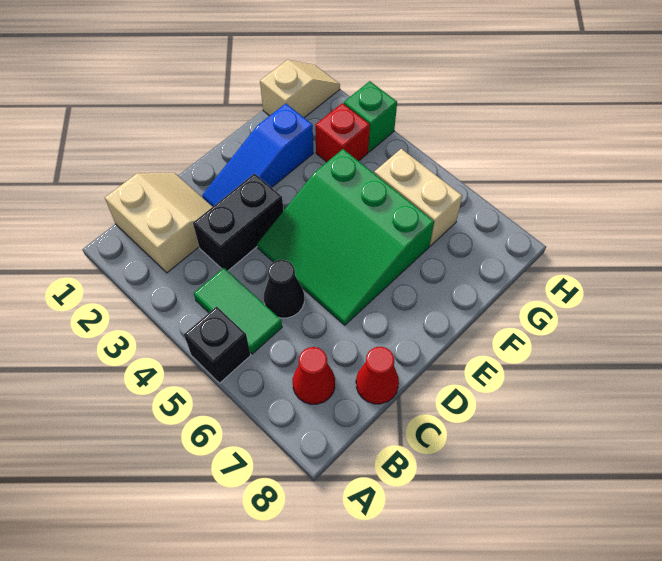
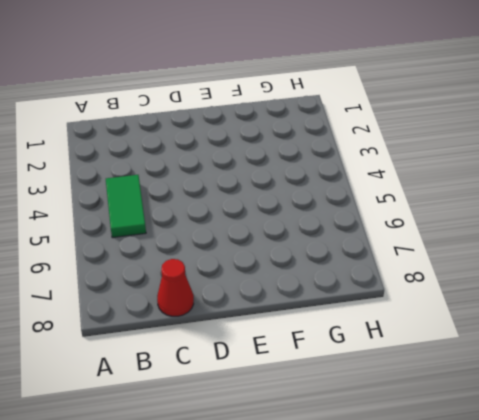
none -> black 1x1 brick [184,306,251,383]
none -> tan 2x2 slope [105,173,212,273]
none -> red 1x1 cone [293,347,335,404]

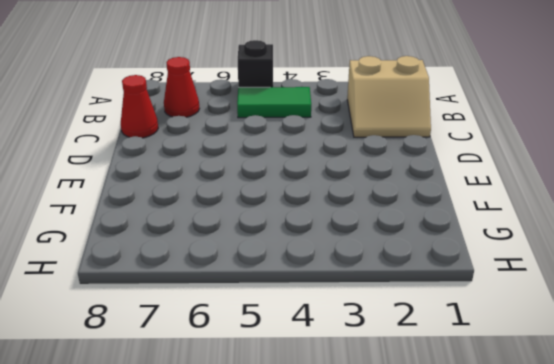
none -> black 1x2 brick [193,173,283,271]
none -> black 1x1 cone [264,260,304,318]
none -> blue 1x3 slope [202,104,313,207]

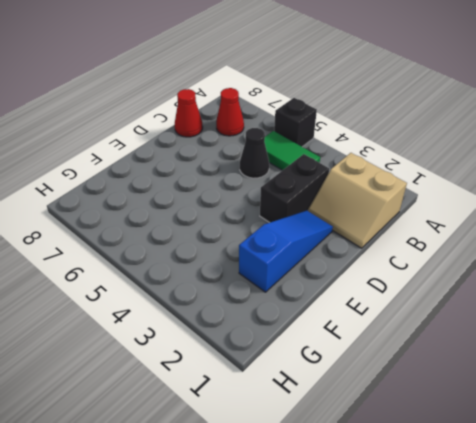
none -> green 3x3 slope [257,149,434,325]
none -> tan 1x2 slope [260,60,340,118]
none -> red 1x1 brick [315,103,370,162]

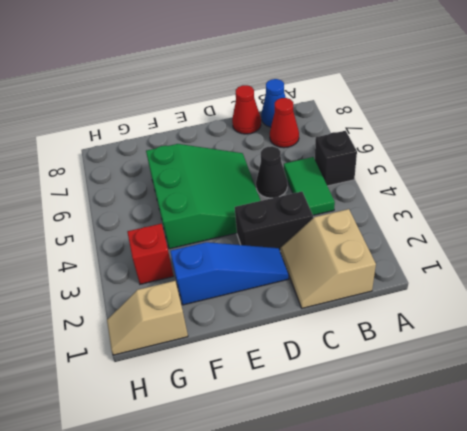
blue 1x1 cone [261,79,286,127] -> none
none -> tan 1x2 brick [374,149,462,246]
none -> green 1x1 brick [344,81,397,152]

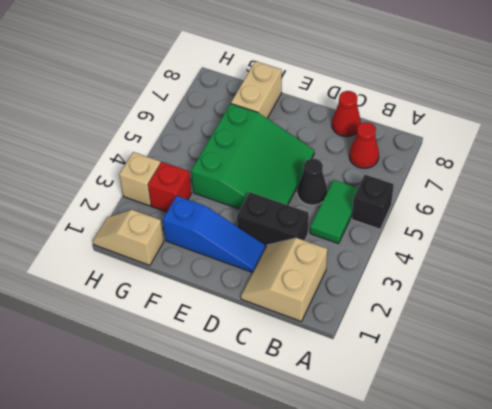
tan 1x2 brick [231,61,282,118] -> tan 1x2 brick moved to [374,149,462,246]
tan 1x1 brick [119,152,161,206] -> green 1x1 brick [344,81,397,152]

